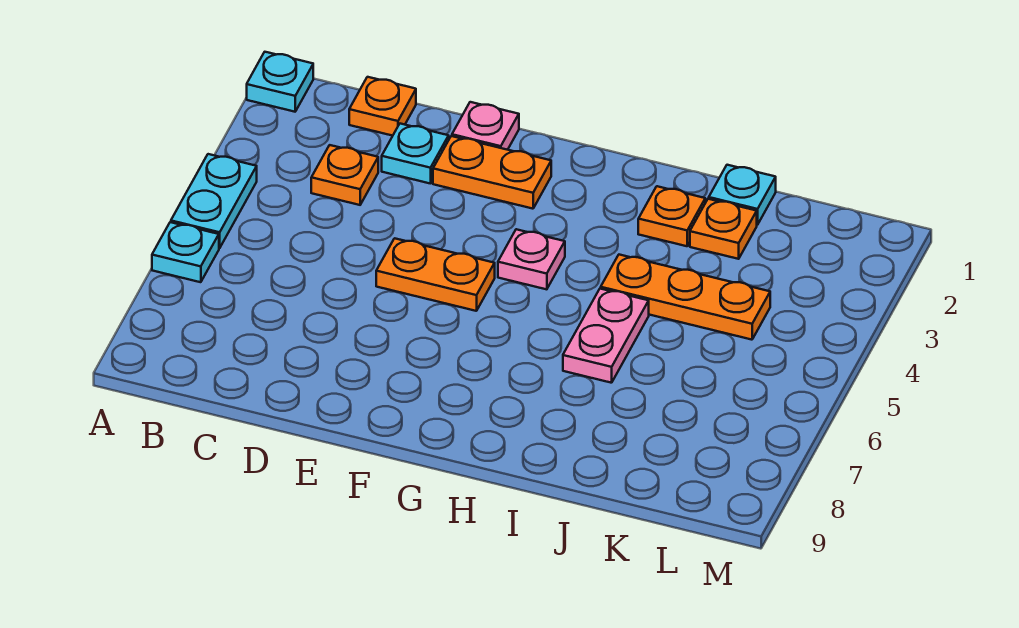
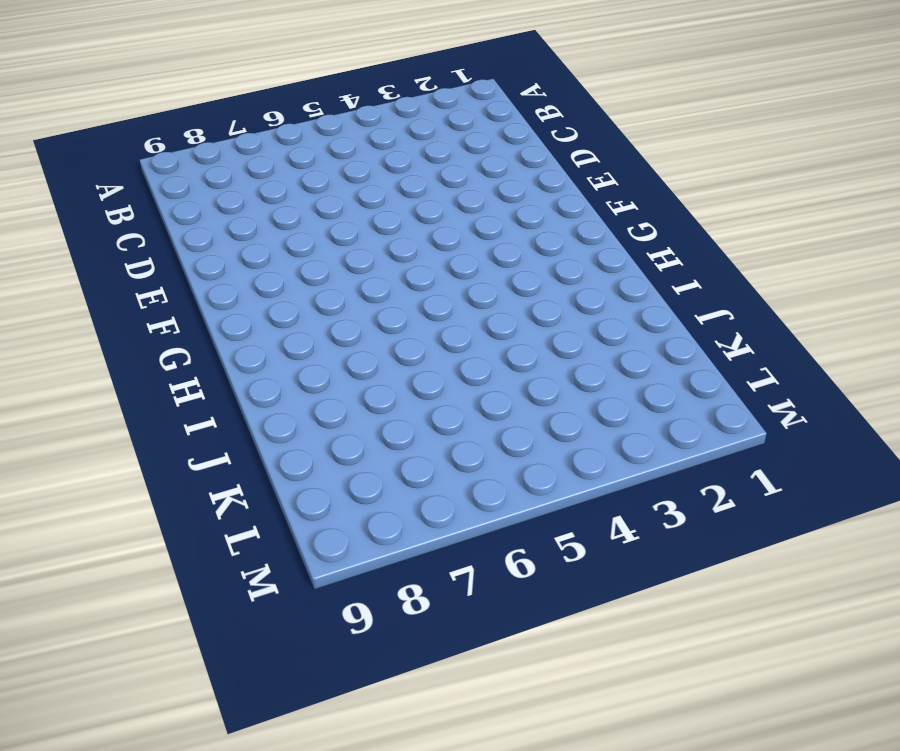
none -> cyan 1x1 plate [247,52,313,112]
none -> cyan 1x2 plate [171,154,257,248]
none -> cyan 1x1 plate [152,222,219,282]

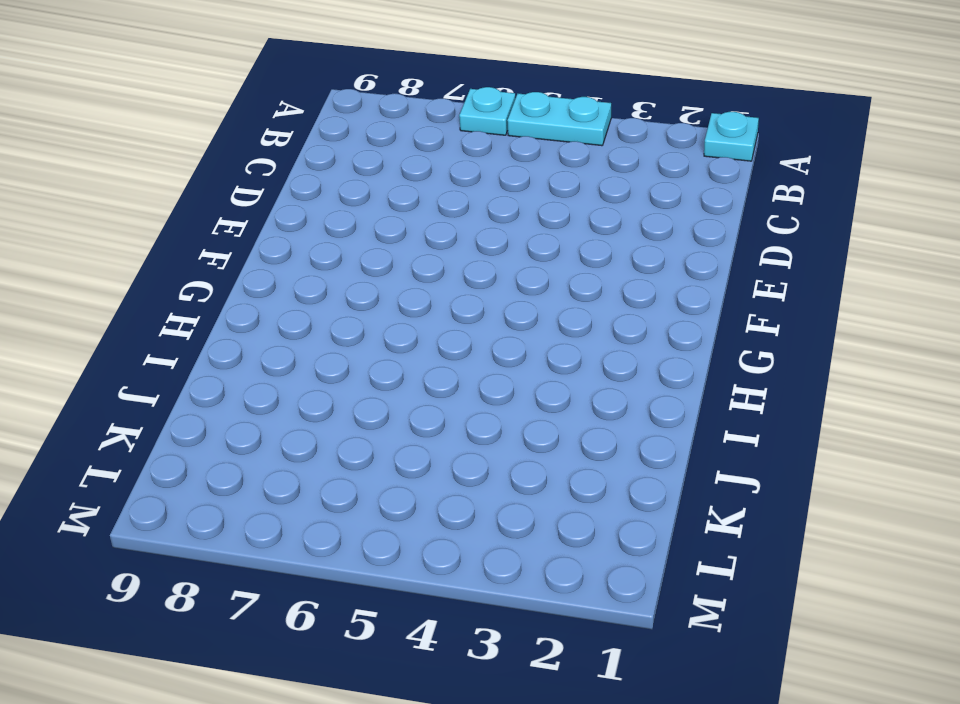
none -> orange 1x1 plate [349,77,416,136]
none -> orange 1x1 plate [311,145,378,205]
none -> cyan 1x1 plate [382,124,449,184]

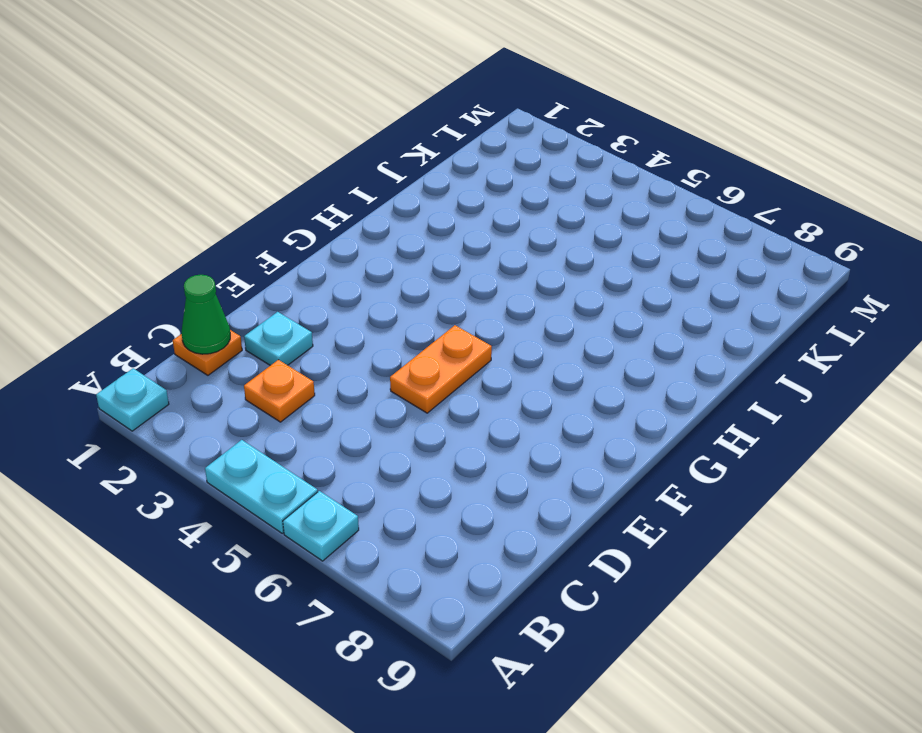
green 1x1 cone [182,275,230,354] -> none
none -> pink 1x1 plate [452,102,519,150]
none -> orange 1x2 plate [433,136,551,209]
none -> pink 1x1 plate [498,229,565,289]

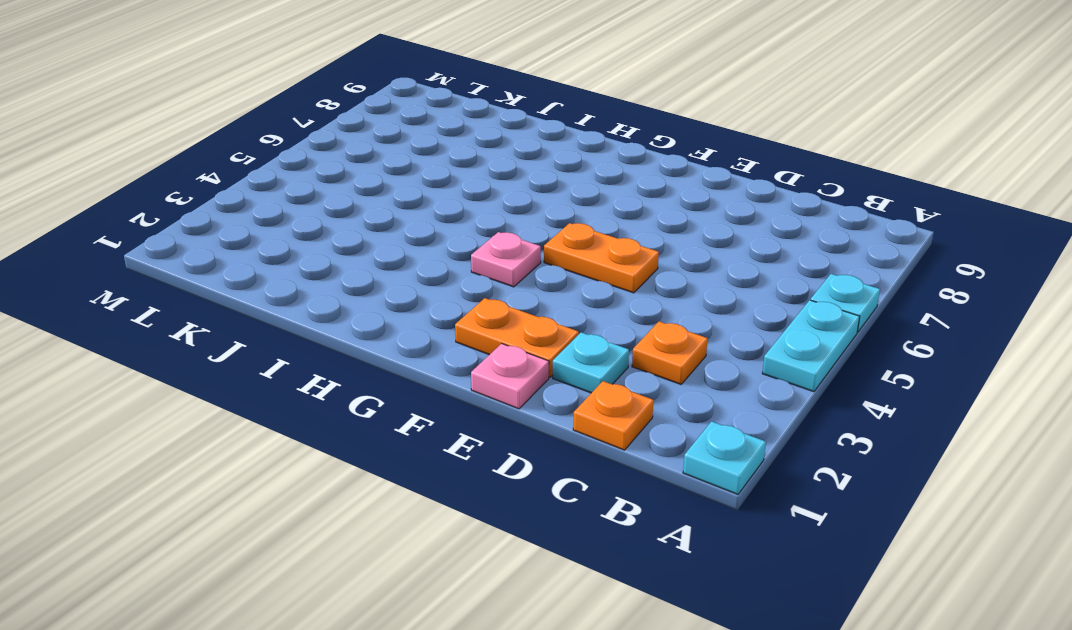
none -> orange 1x1 plate [638,186,705,246]
none -> orange 1x3 plate [601,255,770,340]
none -> pink 1x2 plate [563,289,649,383]

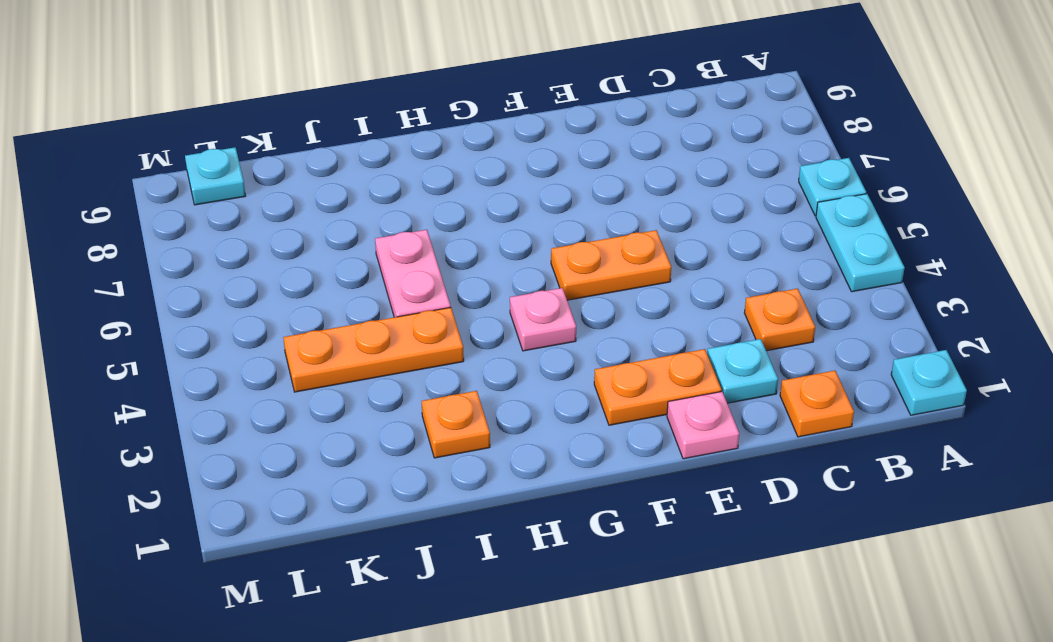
cyan 1x1 plate [185,147,245,205] -> cyan 1x1 plate moved to [709,165,776,225]
none -> orange 1x1 plate [690,199,757,259]

